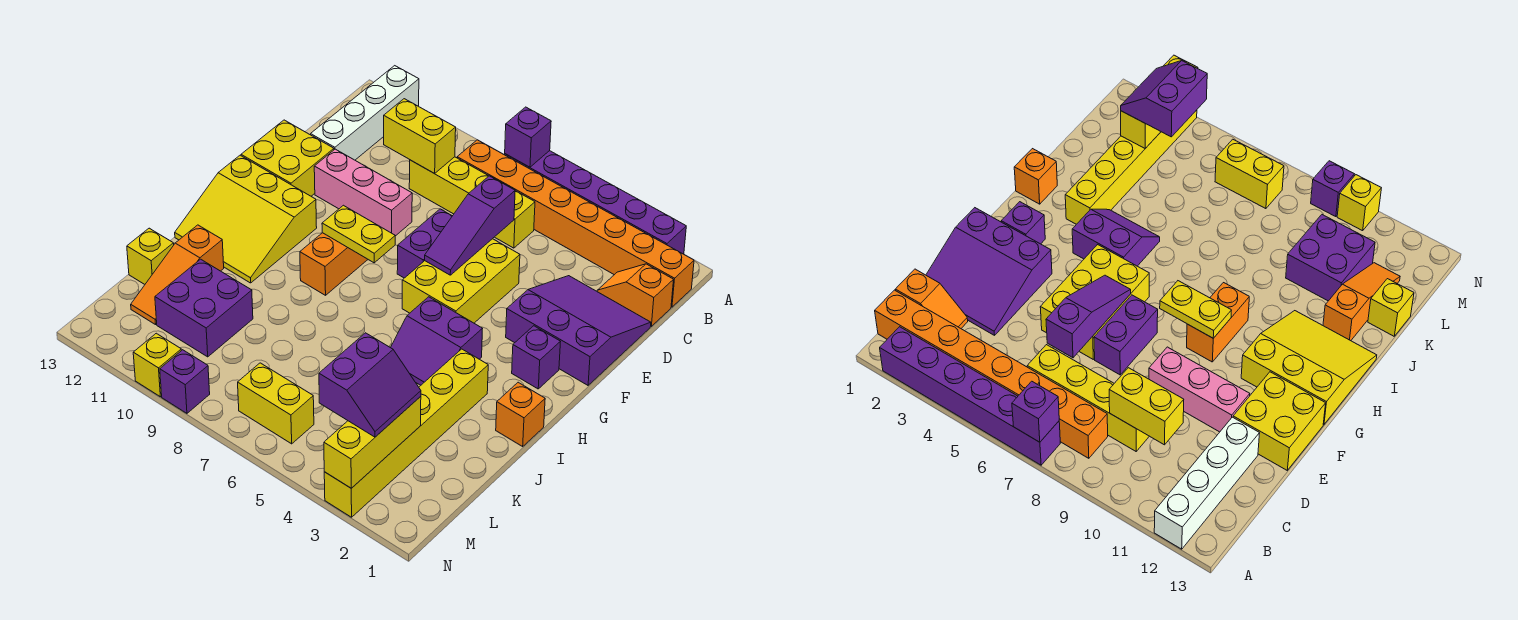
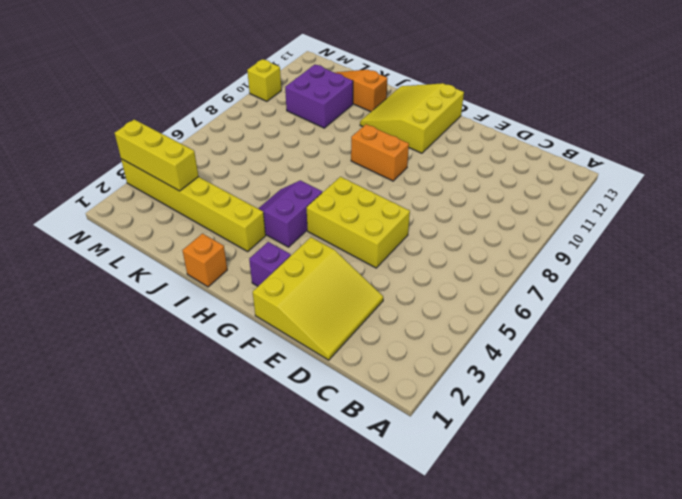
yellow 3x3 slope [253,237,383,360] -> purple 3x3 slope [506,276,651,385]
none -> purple 1x6 brick [505,151,686,254]
none -> white 1x4 brick [311,66,419,160]
none -> orange 1x8 brick [457,140,694,307]

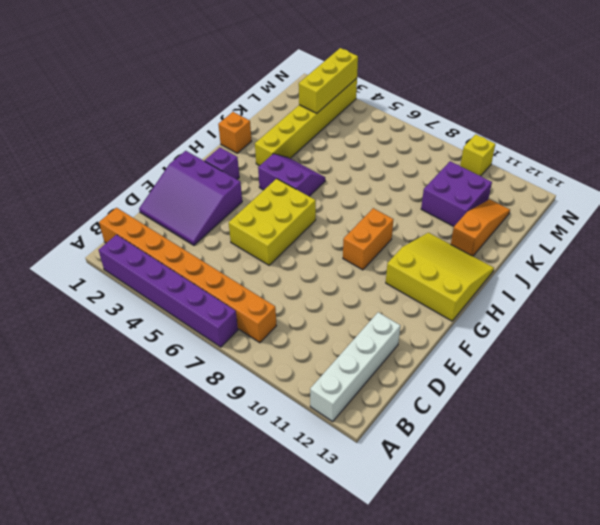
none -> orange 1x2 slope [597,264,673,326]
none -> yellow 1x4 brick [409,157,535,248]
none -> purple 1x2 brick [397,209,452,278]

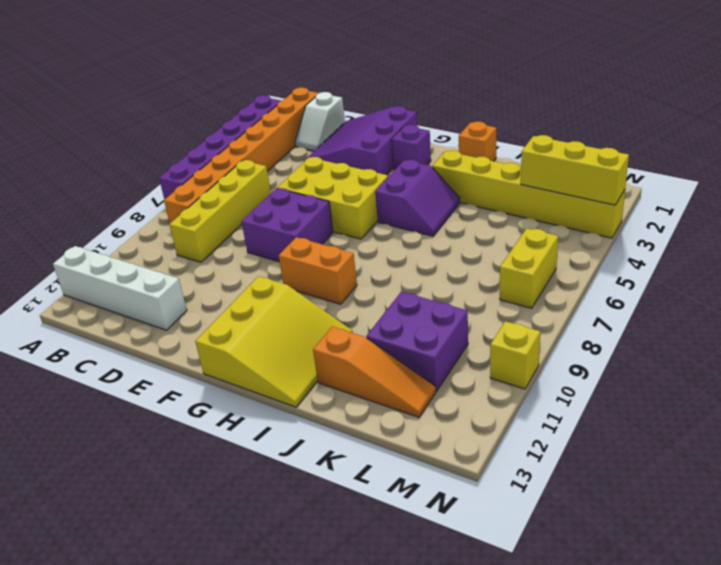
white 1x2 slope [295,92,345,151] -> orange 1x2 slope [597,264,673,326]
purple 2x2 brick [241,188,333,261] -> purple 1x2 brick [397,209,452,278]
none -> pink 1x3 brick [314,149,412,236]
none -> yellow 2x2 brick [241,120,334,196]
none -> yellow 1x1 brick [127,228,174,284]

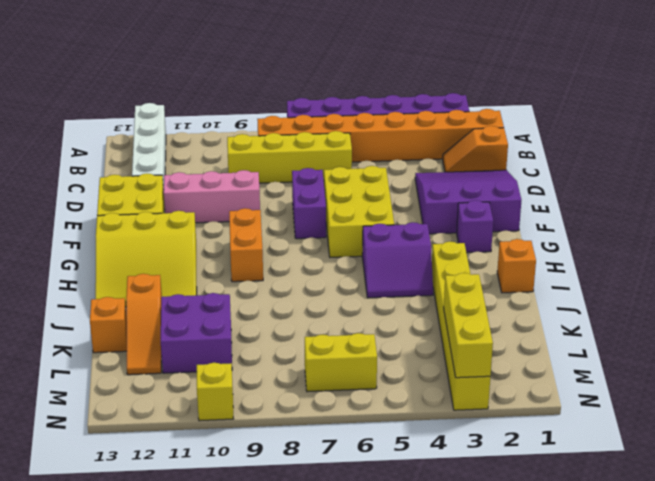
orange 1x1 brick [90,297,127,353] -> yellow 1x1 brick [127,228,174,284]
none -> purple 1x1 brick [160,350,210,413]
none -> purple 1x1 brick [505,107,551,167]
none -> yellow 1x2 brick [384,99,456,174]

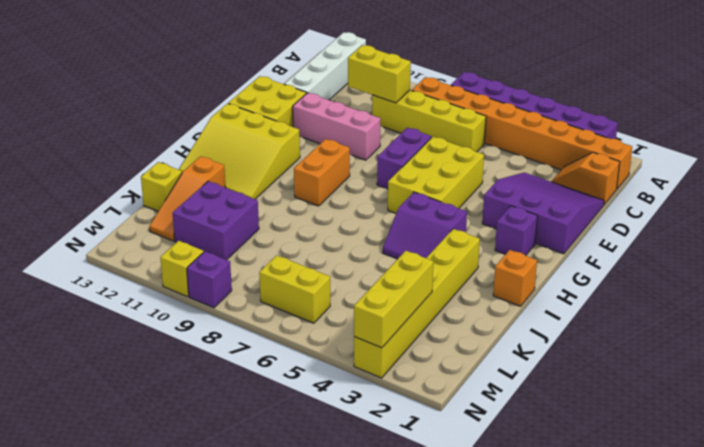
none -> purple 1x1 brick [505,107,551,167]
none -> purple 1x3 slope [425,176,515,275]
none -> yellow 1x2 plate [322,205,395,263]

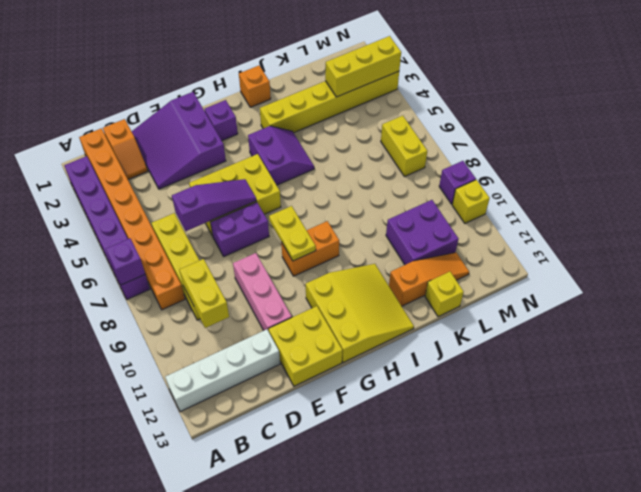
none -> purple 2x2 slope [319,333,421,437]

